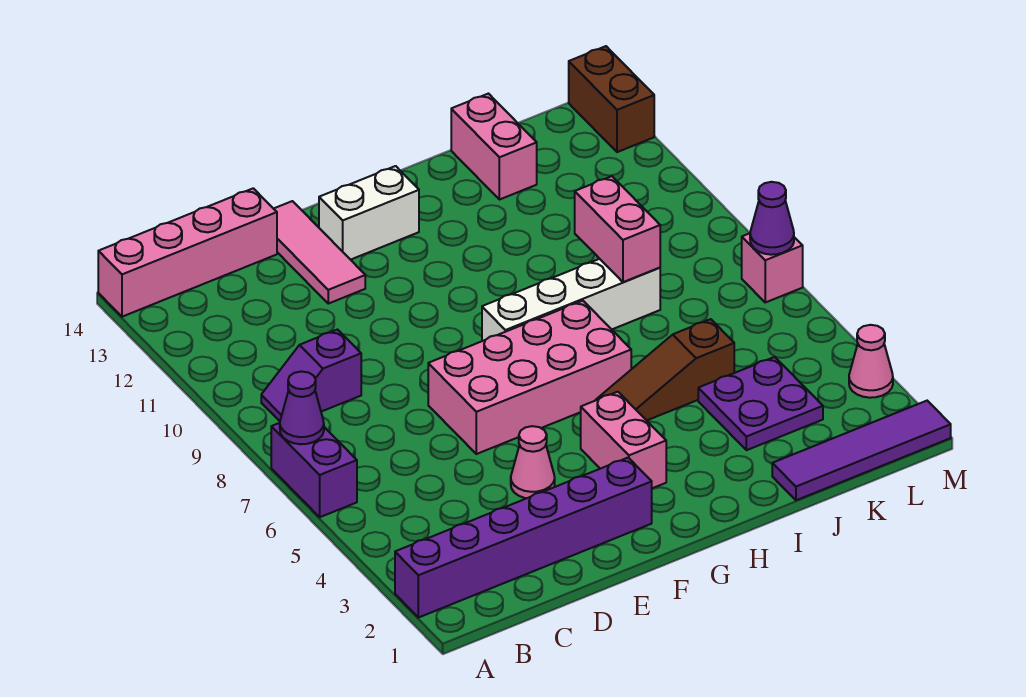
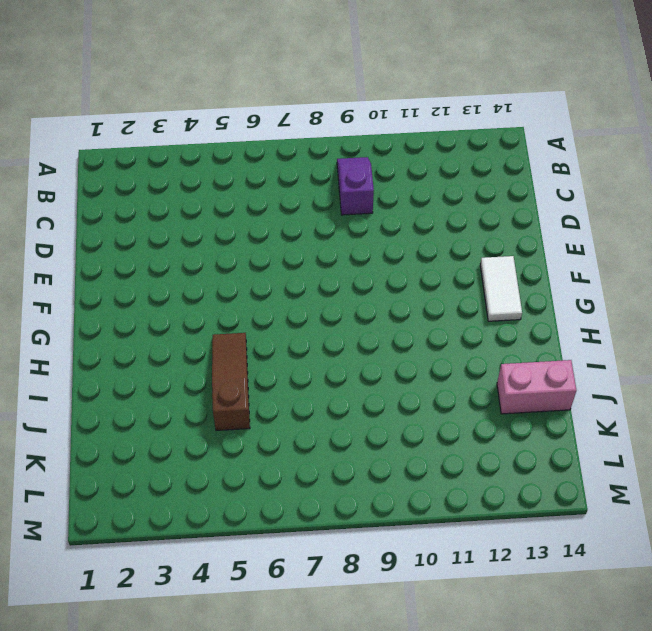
white 1x2 tile [480,256,522,321] -> white 1x2 brick [319,166,419,260]
none -> purple 1x6 brick [395,458,652,618]
none -> purple 1x2 brick [271,423,357,517]
none -> pink 1x4 brick [98,188,277,317]

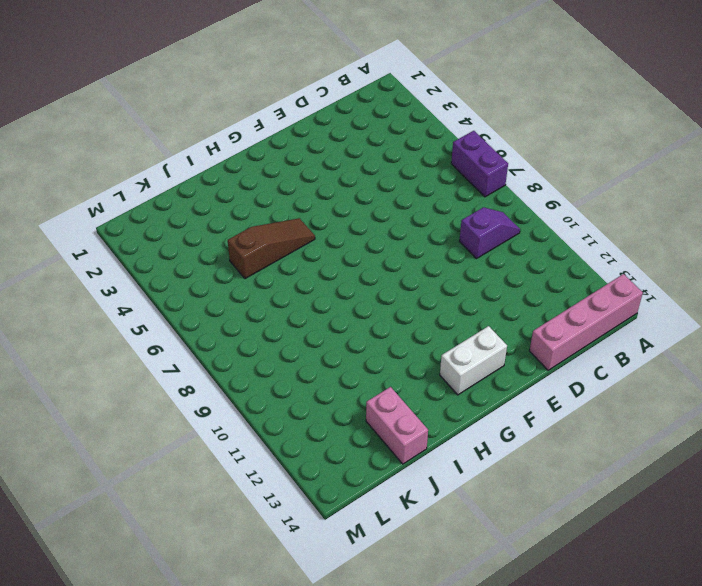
none -> purple 1x6 brick [395,458,652,618]
none -> pink 1x1 cone [511,426,555,498]
none -> pink 2x4 brick [428,301,631,454]

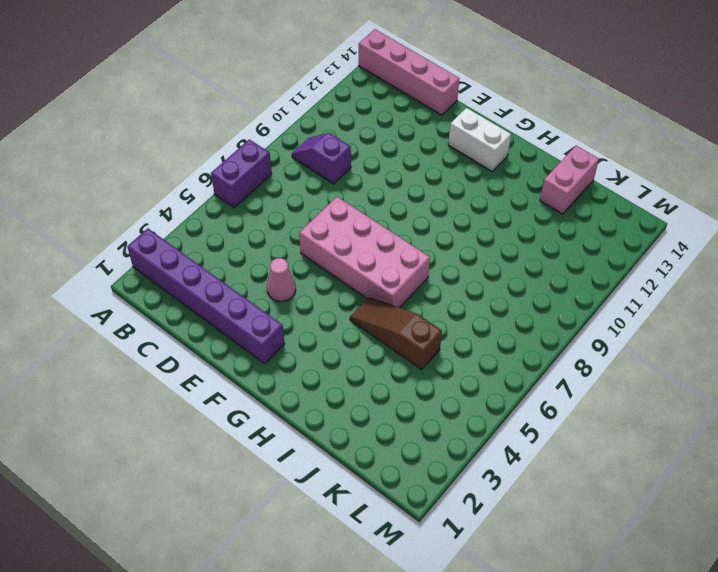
none -> pink 1x3 tile [274,201,365,304]
none -> pink 1x2 brick [581,392,666,488]
none -> white 1x4 brick [482,259,660,341]

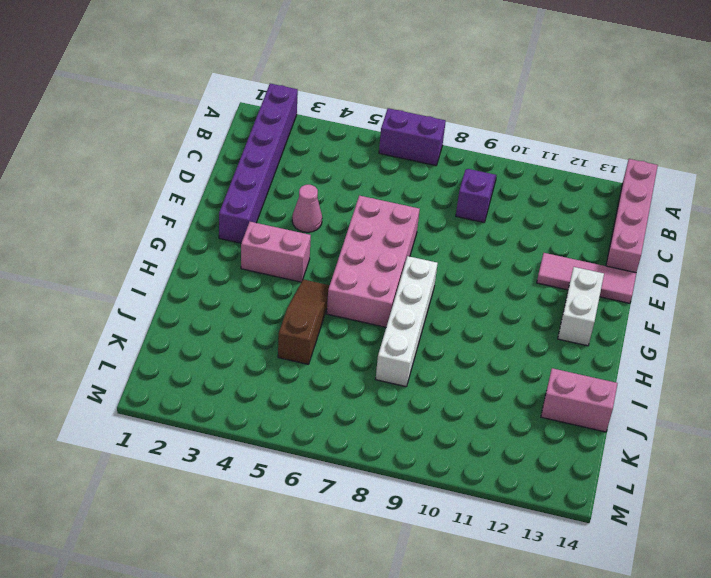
none -> purple 1x4 tile [772,401,951,500]
none -> purple 2x2 plate [698,357,823,450]
none -> pink 1x1 cone [849,325,893,398]

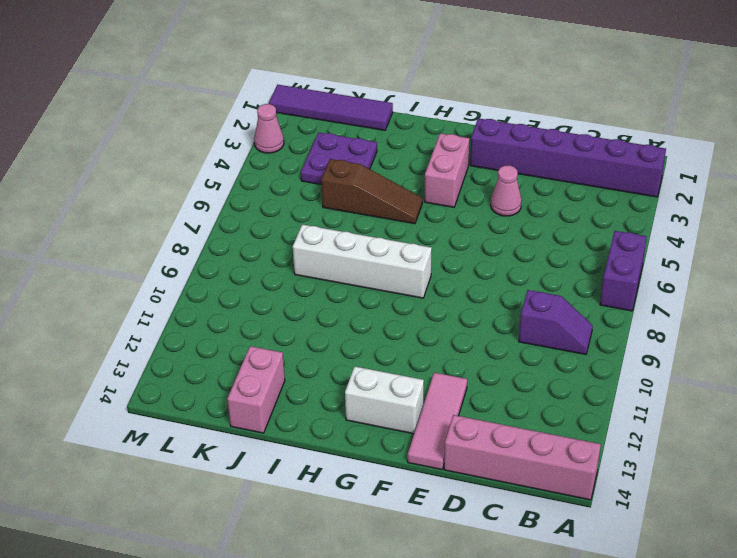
none -> pink 2x4 brick [428,301,631,454]
none -> pink 1x1 brick [742,233,803,302]
none -> brown 1x2 brick [569,46,654,152]

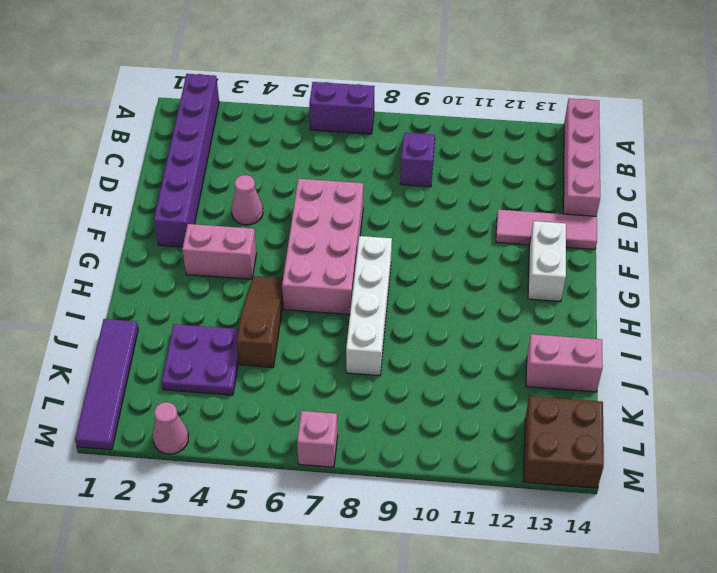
brown 2x2 brick [524,396,604,488] -> brown 1x2 brick [569,46,654,152]
none -> purple 1x1 cone [280,371,324,444]
none -> pink 1x2 brick [575,176,660,282]
none -> purple 1x1 cone [750,182,794,255]

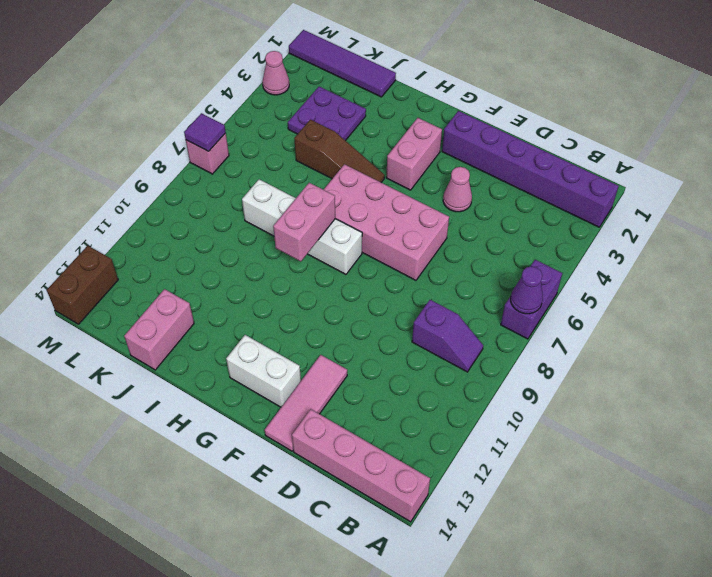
pink 1x2 brick [273,183,335,261] -> pink 1x2 brick moved to [575,176,660,282]
purple 1x1 tile [184,113,226,151] -> purple 1x1 cone [750,182,794,255]

